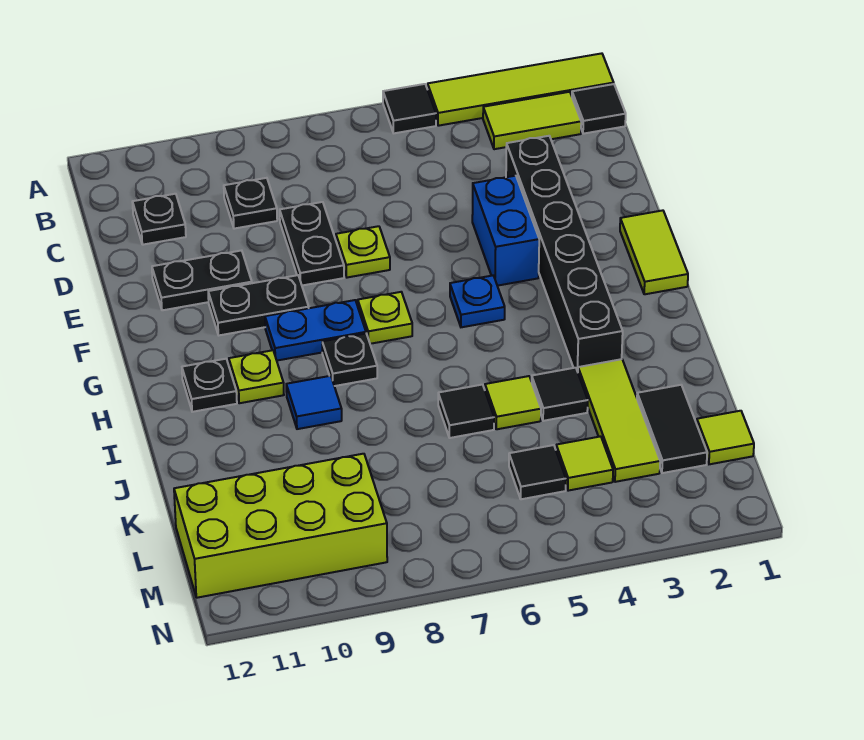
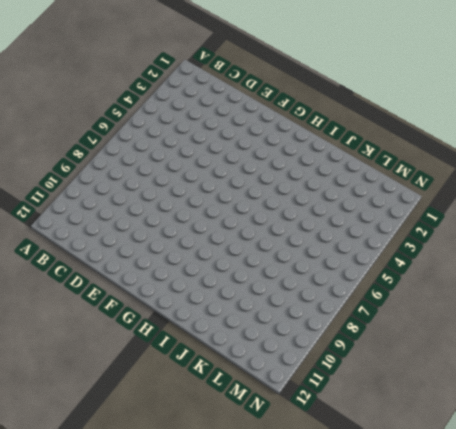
none -> lime 1x4 tile [428,53,614,126]
none -> black 1x1 tile [383,84,436,133]
none -> black 1x1 tile [572,84,626,134]

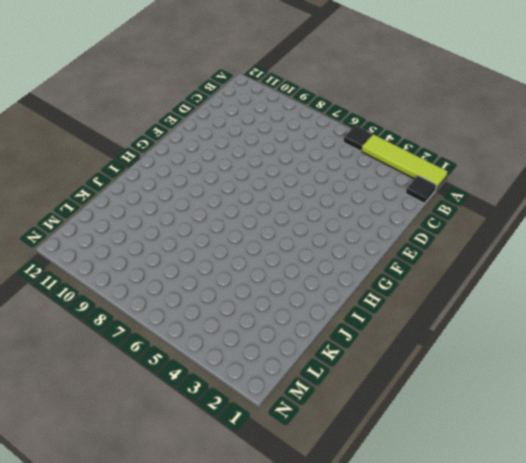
none -> lime 1x2 tile [483,92,581,149]
none -> black 1x1 plate [224,178,277,229]
none -> black 1x1 plate [133,194,186,245]

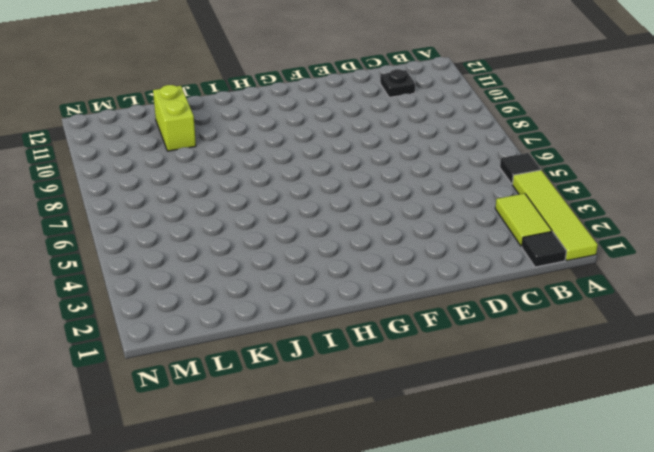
lime 1x2 brick [153,85,196,151] -> none
none -> black 1x1 plate [224,178,277,229]
none -> black 1x6 brick [506,136,623,372]
none -> black 1x2 plate [280,202,344,286]

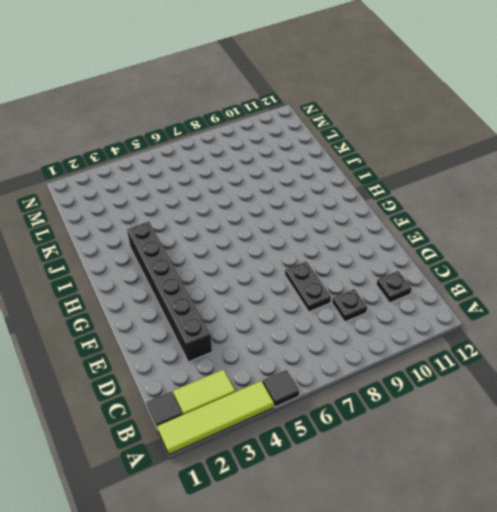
none -> blue 1x2 brick [472,176,539,286]
none -> lime 1x1 plate [336,226,390,278]
none -> black 1x2 plate [152,250,252,310]

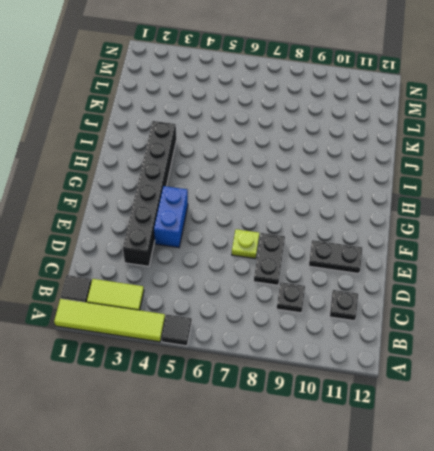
none -> lime 1x2 tile [620,210,688,294]
none -> black 1x2 plate [208,275,309,335]
none -> blue 1x1 plate [450,276,505,327]

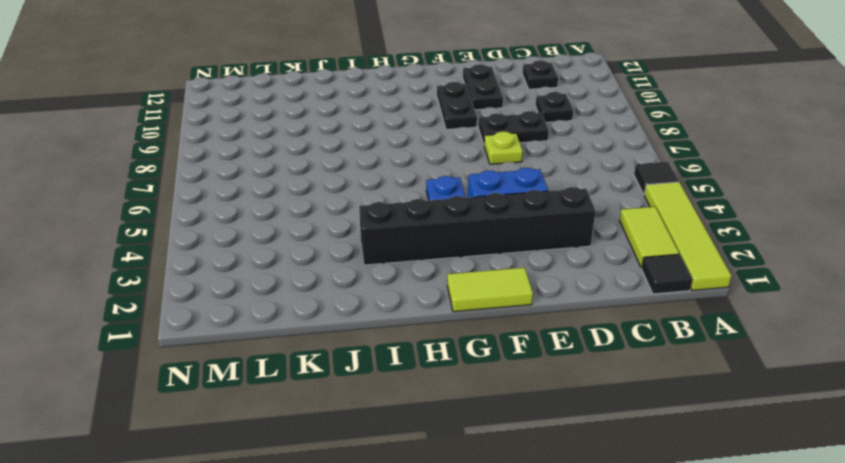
none -> lime 1x1 plate [358,292,412,344]
none -> blue 1x2 plate [265,300,366,361]
none -> black 1x1 plate [322,334,377,386]

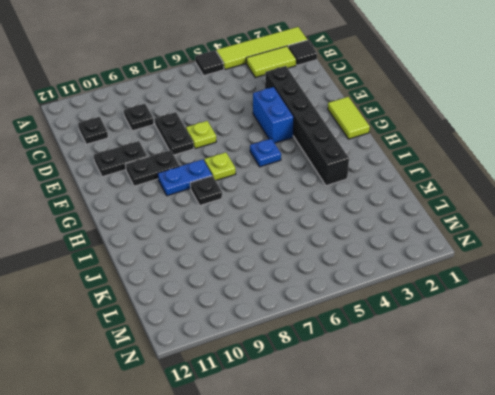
none -> lime 1x1 plate [229,350,284,403]
none -> black 1x1 plate [182,359,237,412]
none -> blue 1x1 tile [286,376,342,429]

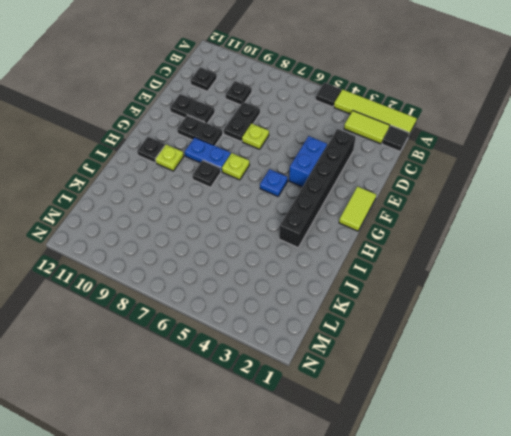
none -> blue 1x1 tile [286,376,342,429]
none -> lime 1x3 tile [578,359,660,482]
none -> black 1x1 tile [532,368,588,421]

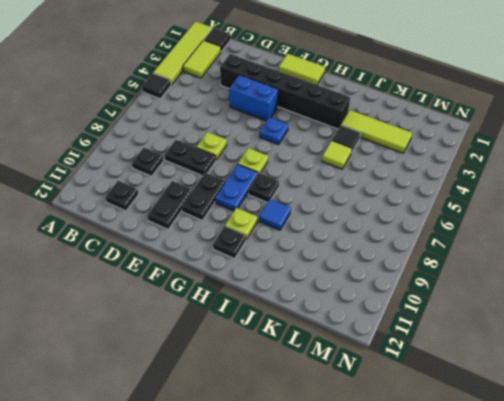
none -> black 1x1 tile [438,385,494,438]
none -> black 1x2 tile [637,385,707,473]
none -> lime 1x1 tile [697,411,754,464]

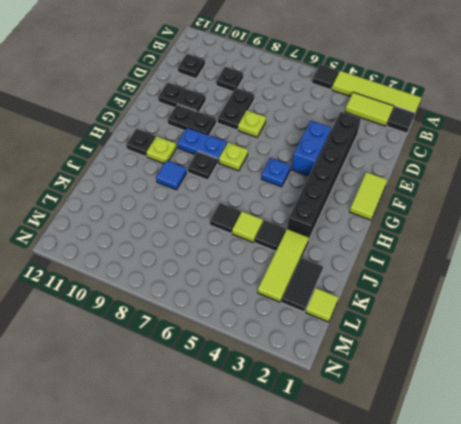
none -> lime 1x1 tile [556,436,613,491]
none -> black 1x1 tile [509,445,566,499]
none -> lime 2x4 brick [174,454,387,598]

